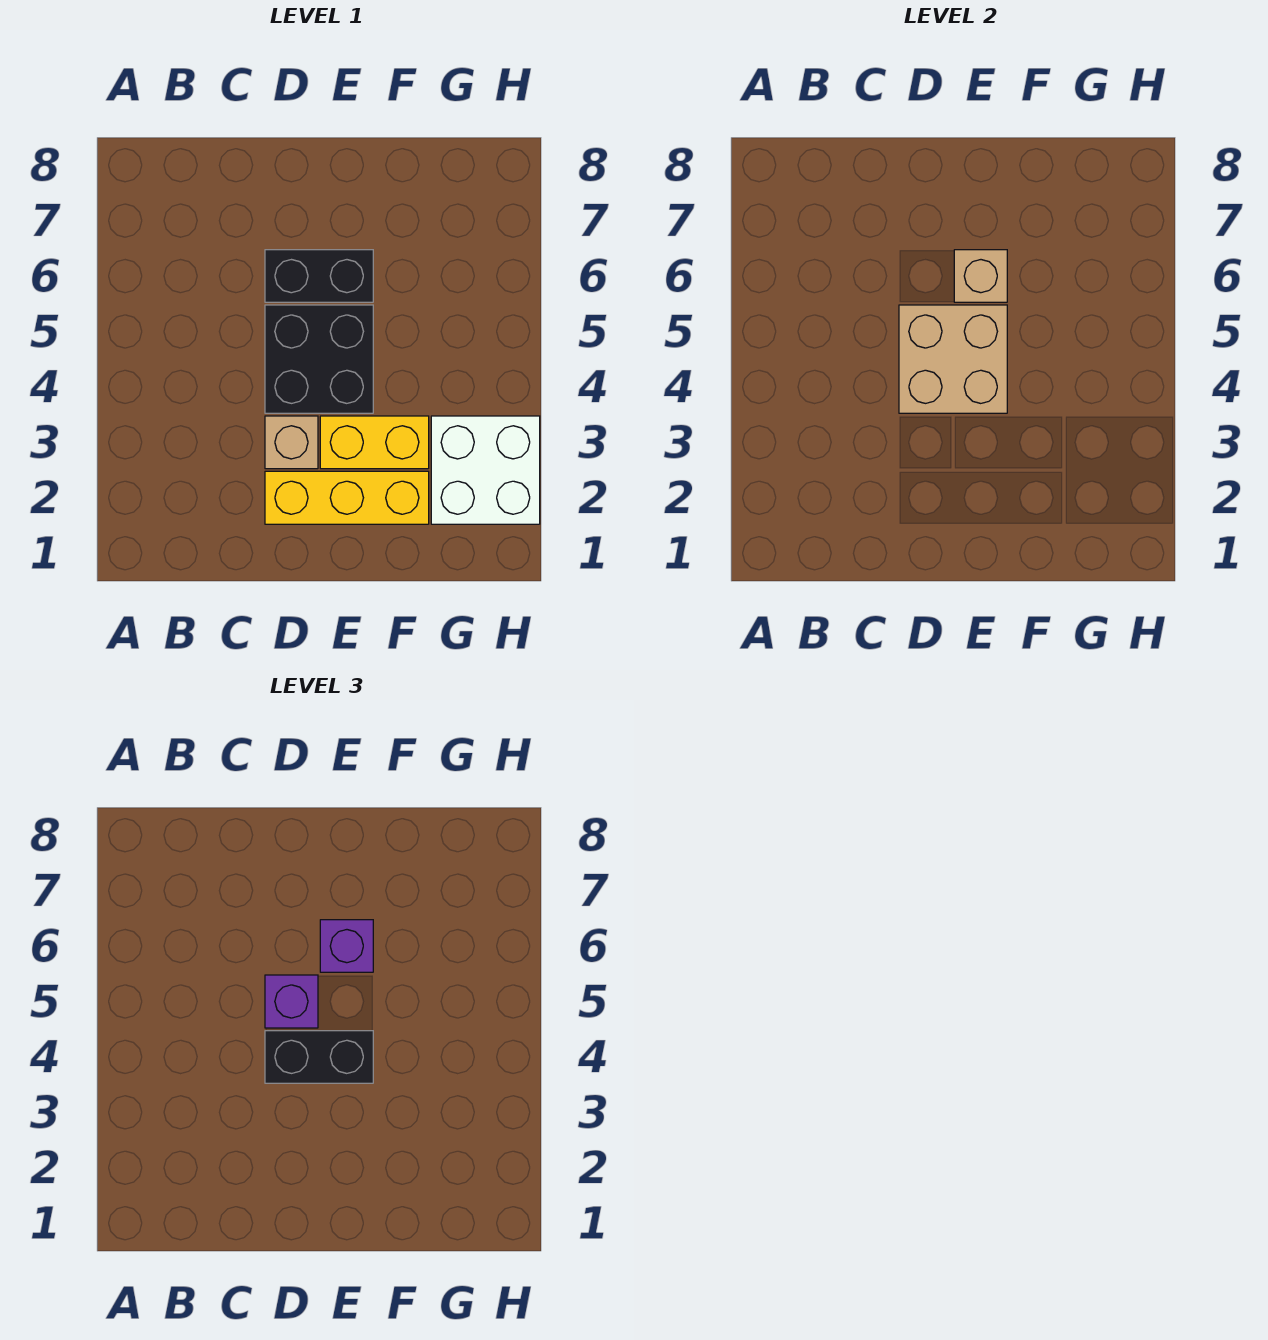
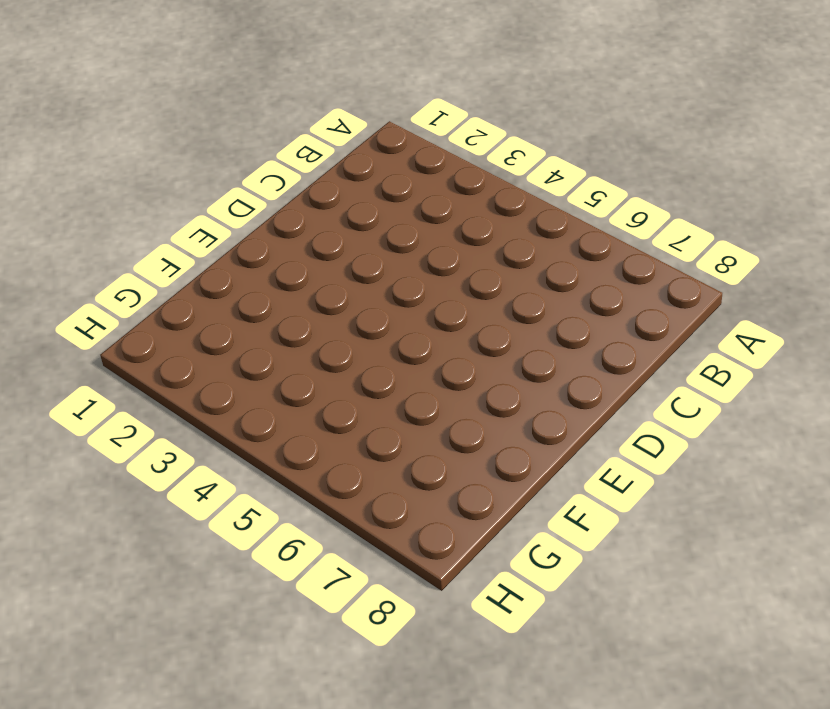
none -> yellow 1x3 brick [265,471,429,524]
none -> tan 1x1 brick [265,416,318,469]

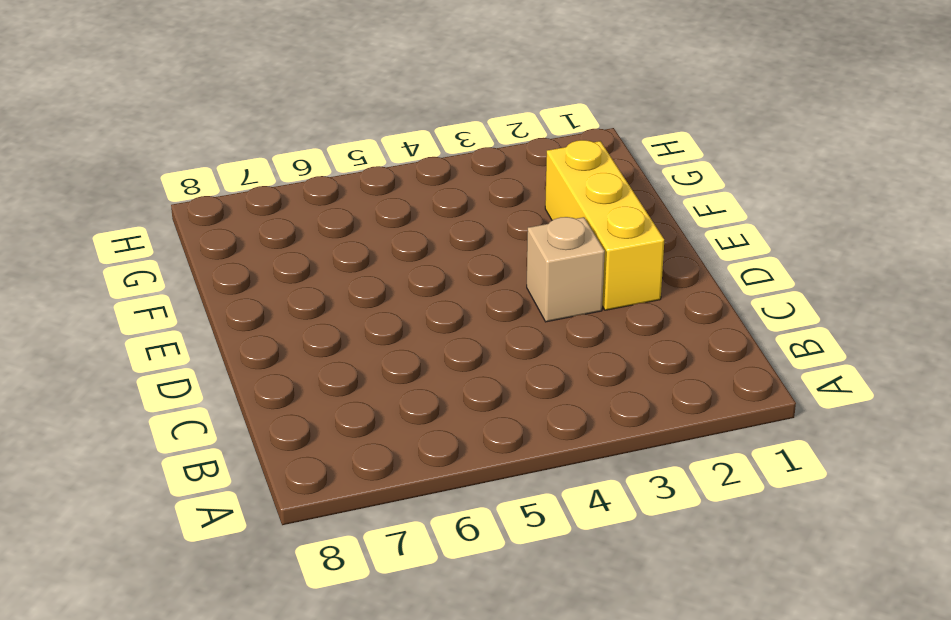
none -> black 2x2 brick [265,305,373,413]
none -> black 1x2 brick [265,250,373,302]

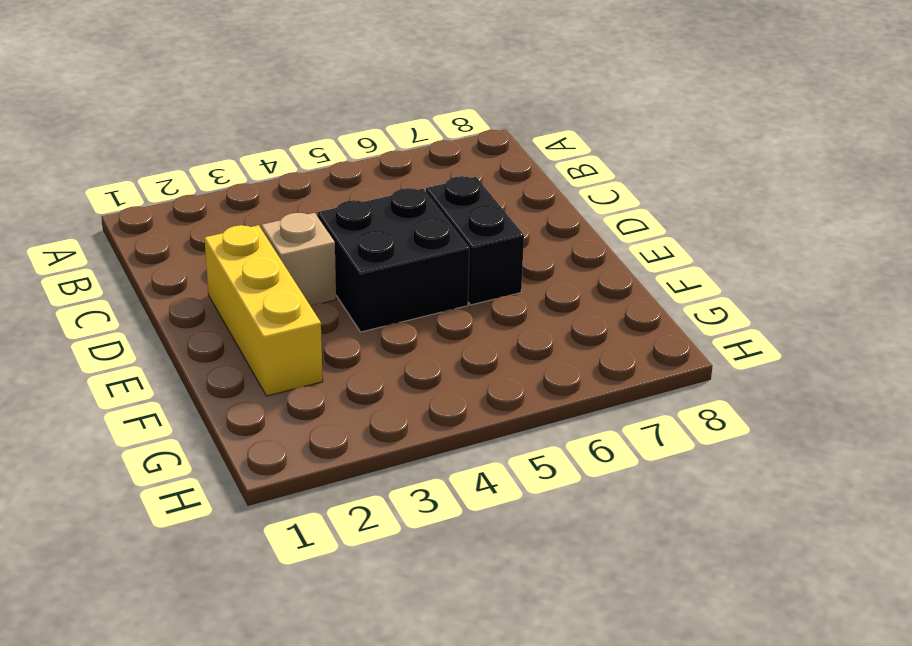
none -> yellow 1x2 brick [320,416,429,469]
none -> white 2x2 brick [431,416,540,524]

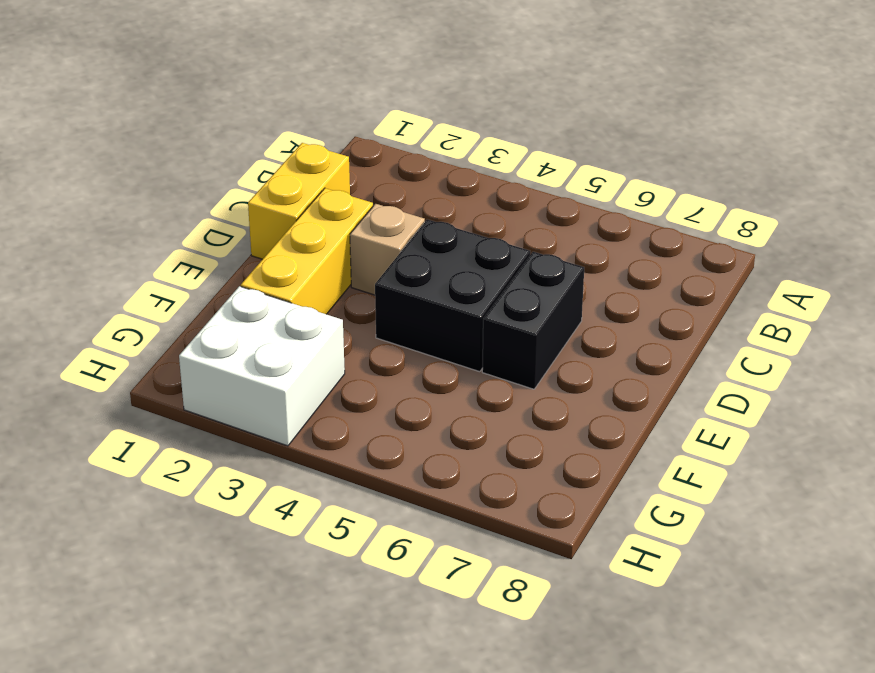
yellow 1x2 brick [248,143,350,259] -> yellow 1x2 brick moved to [320,416,429,469]
none -> tan 2x2 brick [899,305,1007,413]
none -> tan 1x1 brick [954,250,1007,302]

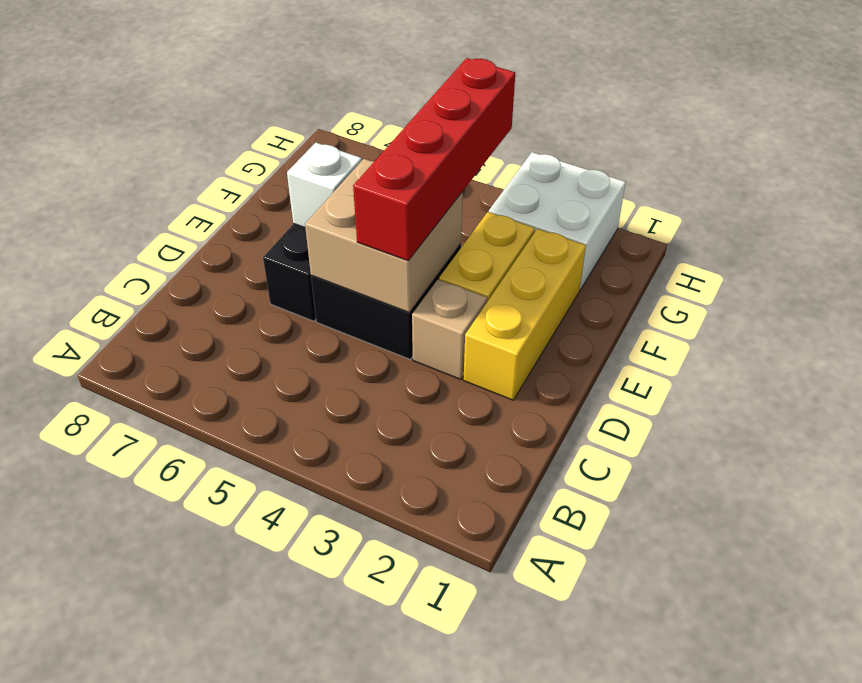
red 1x4 brick [353,58,515,261] -> black 1x2 brick [265,1031,373,1083]
white 1x1 brick [287,143,362,228] -> tan 1x1 brick [954,250,1007,302]
none -> purple 1x1 brick [265,975,318,1028]
none -> purple 1x1 brick [320,920,373,972]

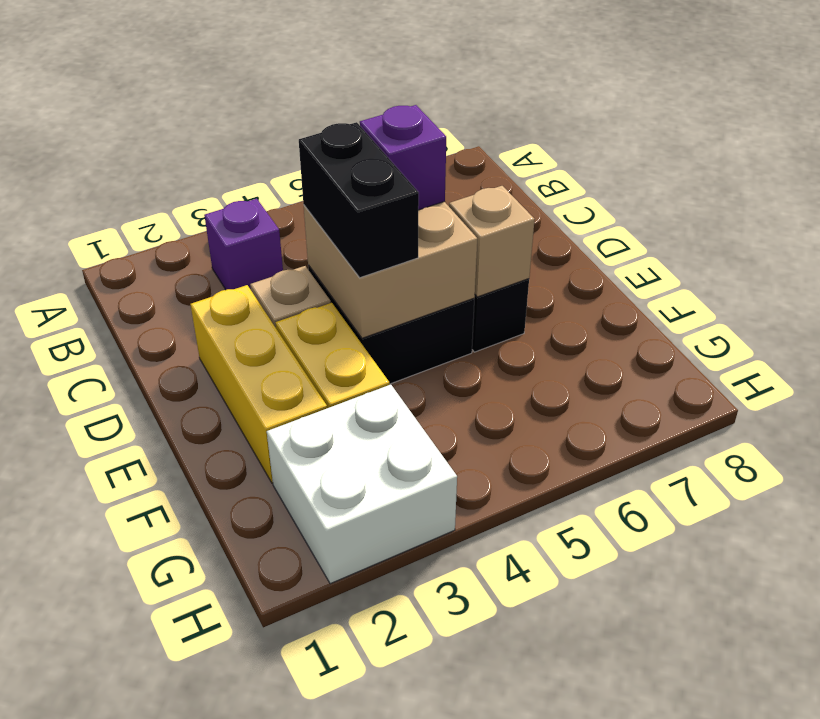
purple 1x1 brick [204,199,283,290] -> purple 1x1 brick moved to [320,920,373,972]

